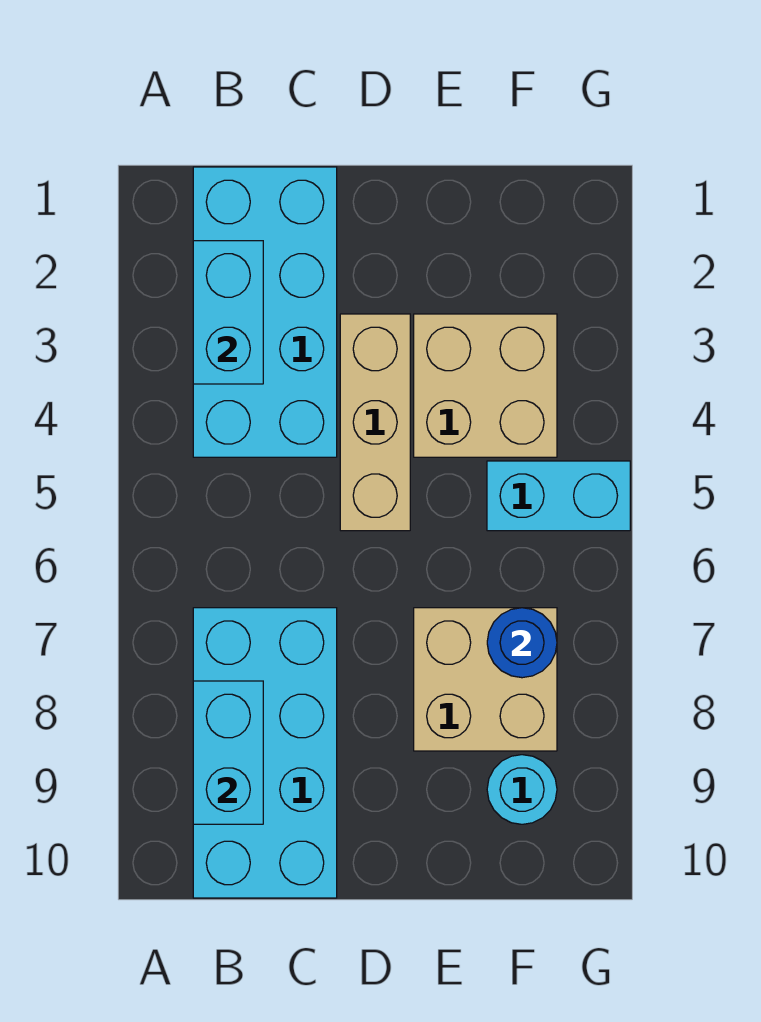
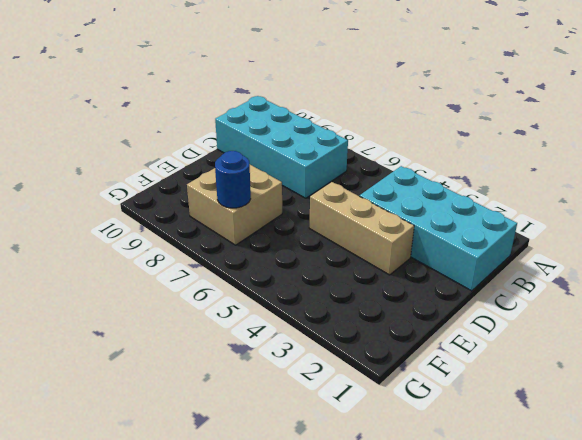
none -> tan 2x2 brick [414,314,557,457]
none -> cyan 1x2 brick [487,461,630,531]

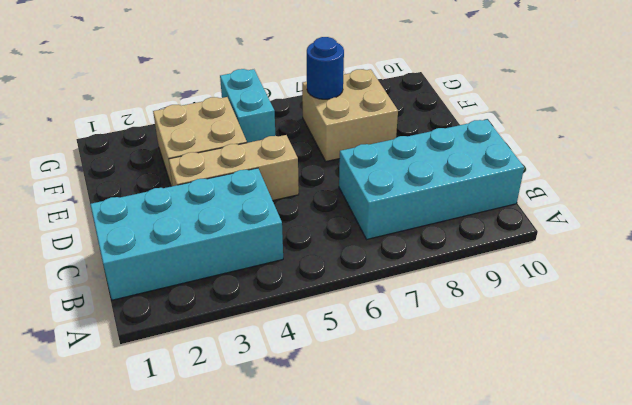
none -> cyan 1x1 round brick [487,755,557,824]
none -> cyan 1x2 brick [193,241,263,384]

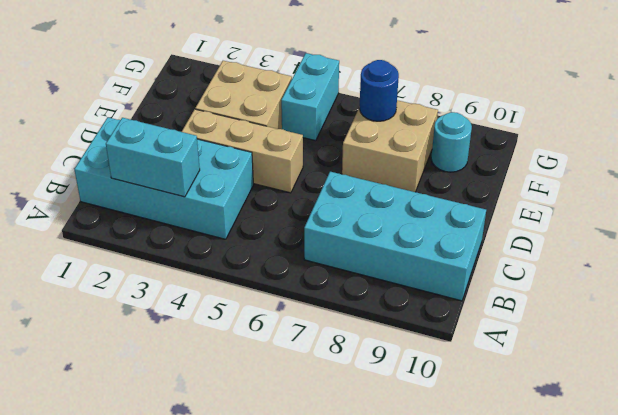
none -> cyan 1x2 brick [193,681,263,824]

